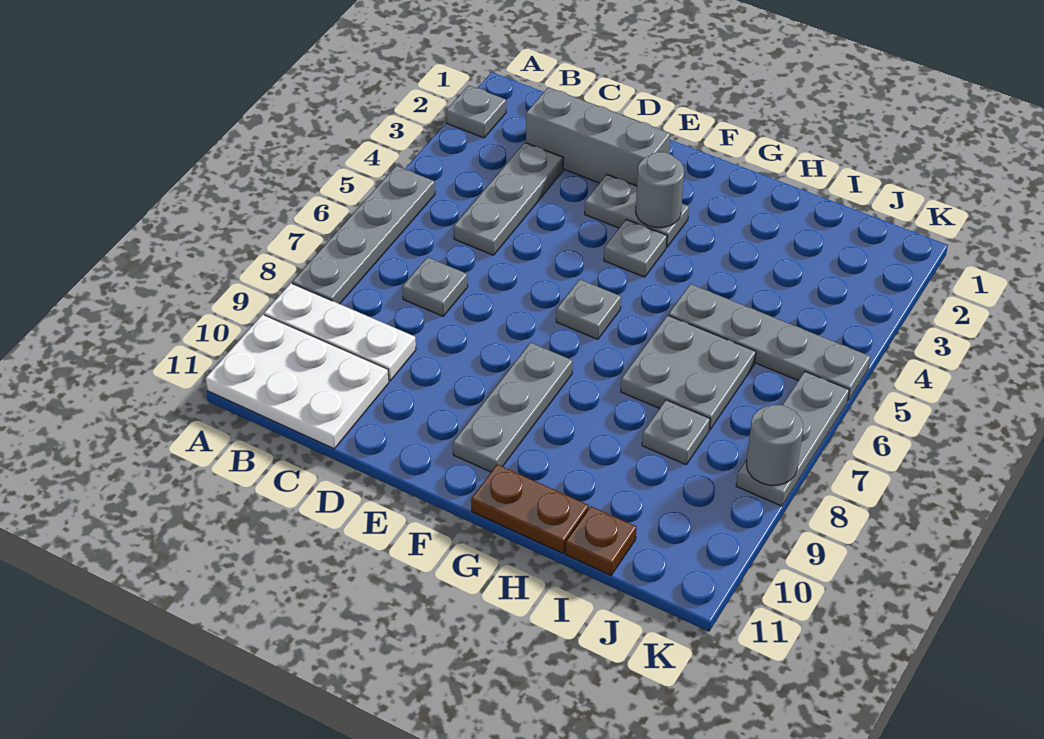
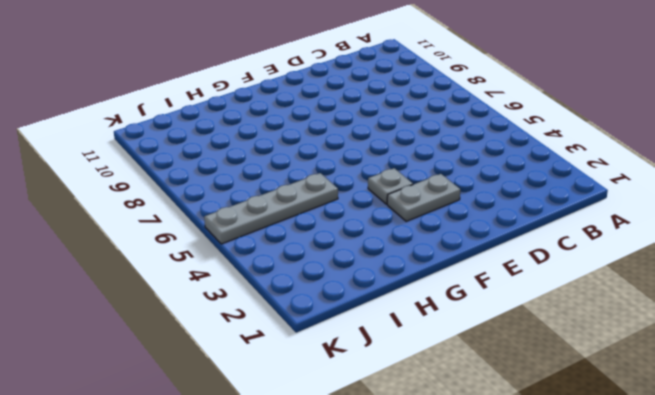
none -> grey 1x1 plate [446,85,506,138]
none -> grey 1x4 plate [292,166,435,304]
none -> white 1x3 plate [264,283,416,381]

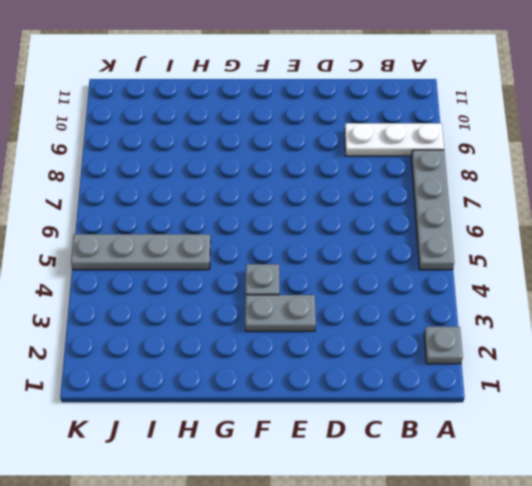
none -> white 2x3 plate [206,314,389,449]
none -> grey 1x3 brick [526,87,670,186]
none -> grey 1x3 plate [454,143,564,255]

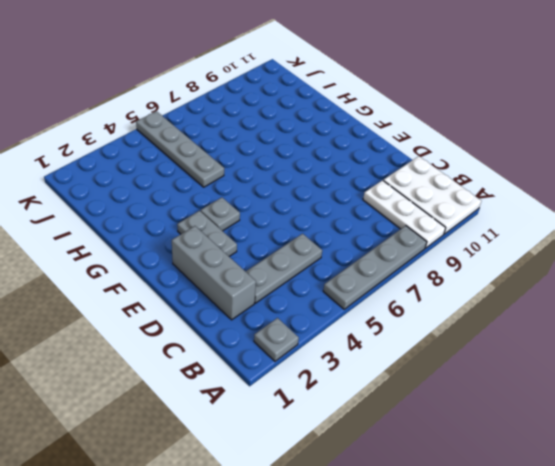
none -> grey 1x1 plate [402,257,468,316]
none -> grey 1x1 plate [556,279,621,339]
none -> grey 1x3 plate [453,343,573,472]

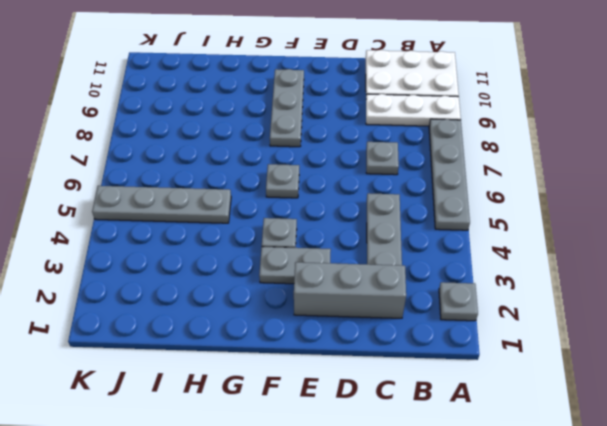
none -> brown 1x2 plate [471,464,589,553]
none -> grey 2x2 plate [621,315,756,430]
none -> grey 1x1 plate [642,400,710,465]

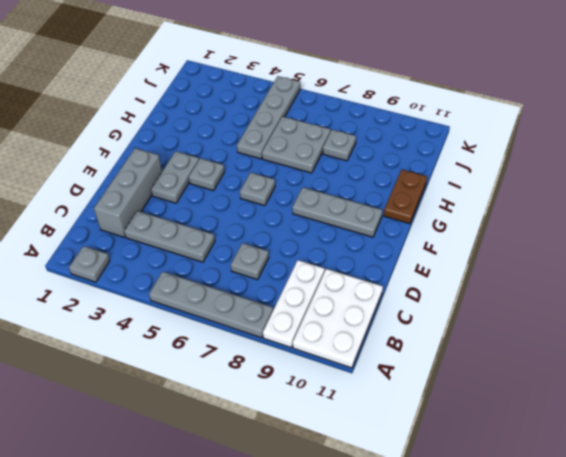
none -> brown 1x1 plate [565,506,637,575]
none -> grey 1x3 plate [736,372,849,506]
none -> grey 1x1 round brick [636,152,684,228]

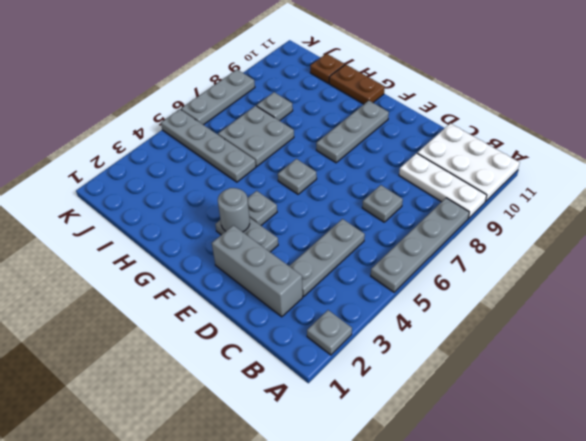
none -> grey 1x1 round brick [747,405,803,485]

